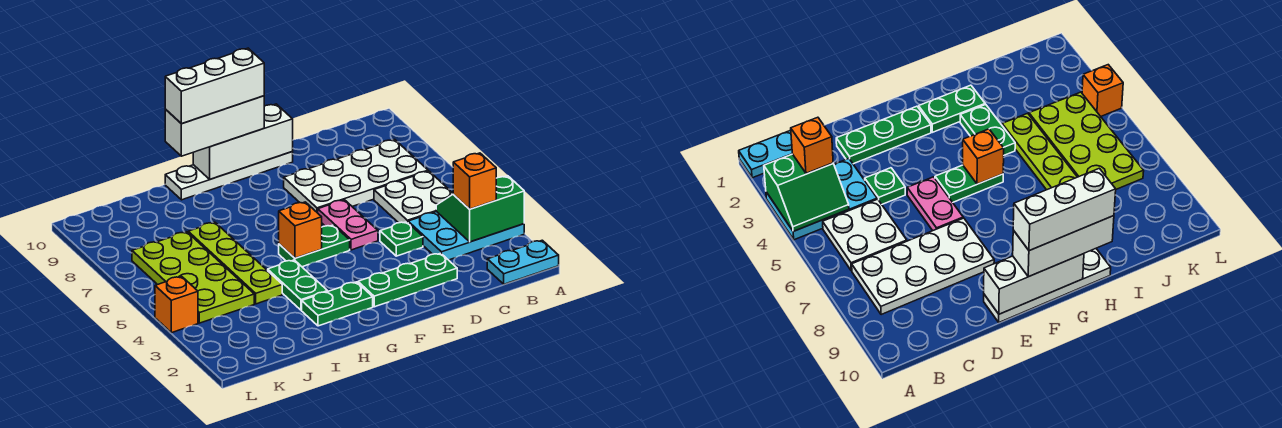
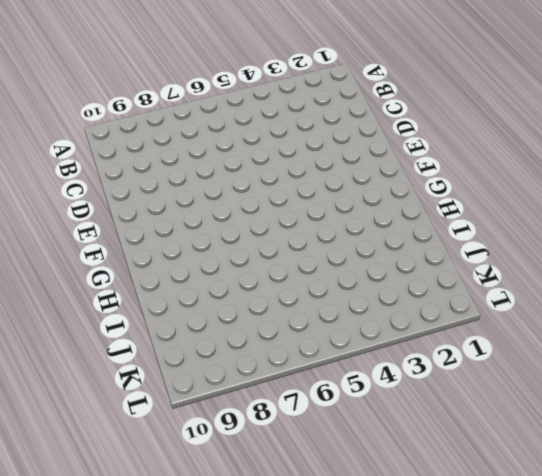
none -> cyan 1x2 plate [487,240,559,284]
none -> cyan 2x3 plate [408,212,524,260]
none -> white 2x2 plate [374,171,453,223]

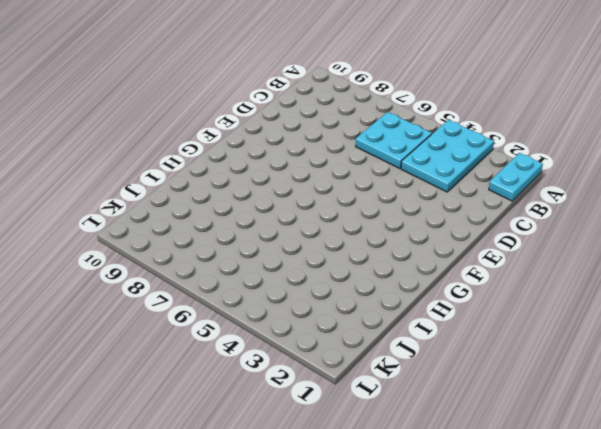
cyan 2x2 plate [355,112,432,169] -> white 2x2 plate [374,171,453,223]
none -> white 2x4 plate [284,140,428,213]
none -> green 1x3 plate [358,253,457,307]
none -> green 1x1 plate [380,222,423,256]

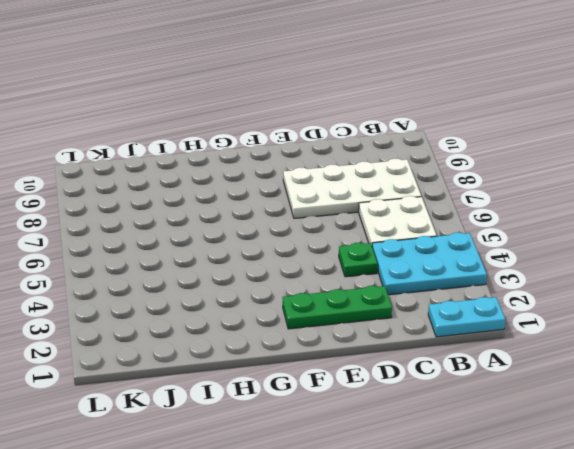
none -> pink 1x2 plate [318,200,378,250]
none -> white 1x4 plate [165,152,293,200]
none -> green 1x2 plate [279,225,350,267]

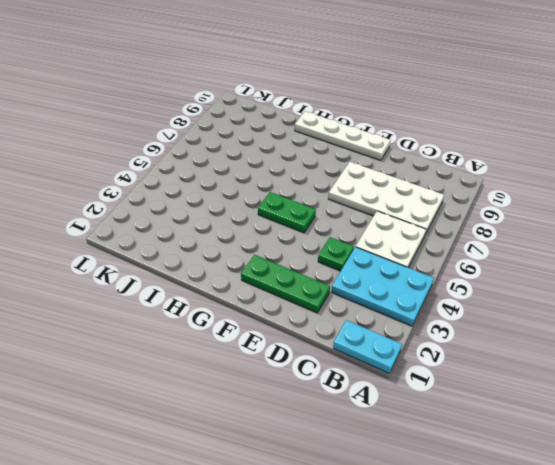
none -> pink 1x2 plate [318,200,378,250]
none -> green 1x2 plate [302,282,373,326]
none -> green 1x2 plate [268,260,328,310]

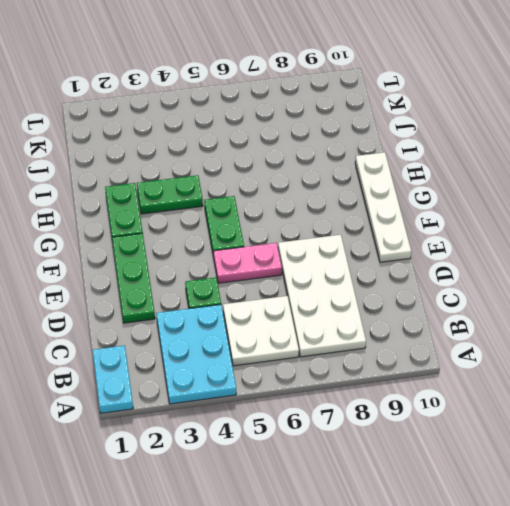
none -> lime 1x4 plate [188,222,282,304]
none -> lime 2x4 plate [132,232,254,323]
none -> orange 1x1 brick [155,276,198,333]

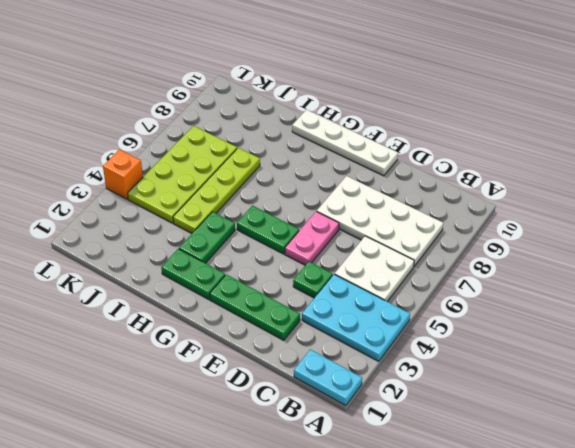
none -> green 2x2 slope [436,176,524,242]
none -> white 1x3 brick [193,104,293,179]
none -> orange 1x1 brick [279,202,322,258]

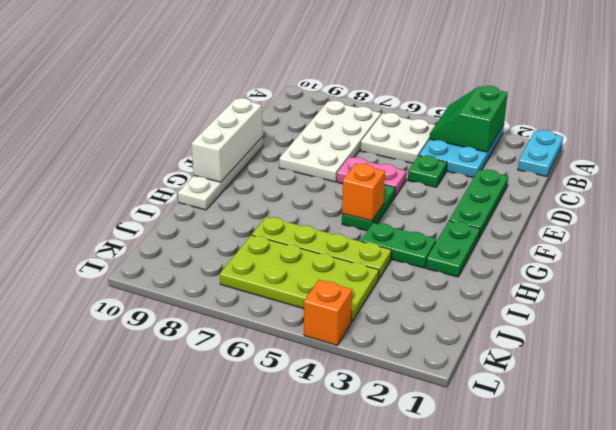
none -> orange 1x1 brick [453,153,496,209]
none -> white 1x3 brick [165,96,264,156]
none -> white 1x3 brick [165,48,264,124]

